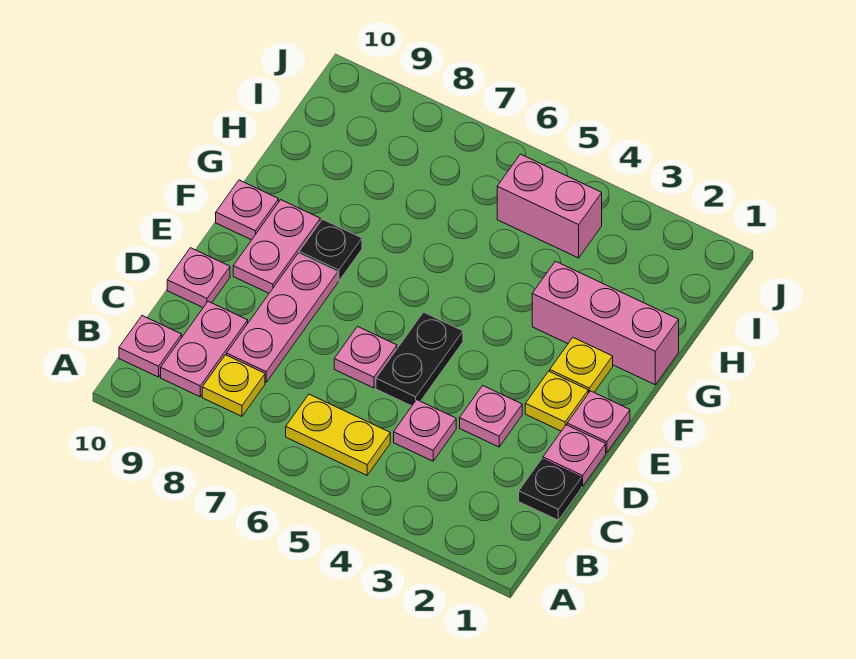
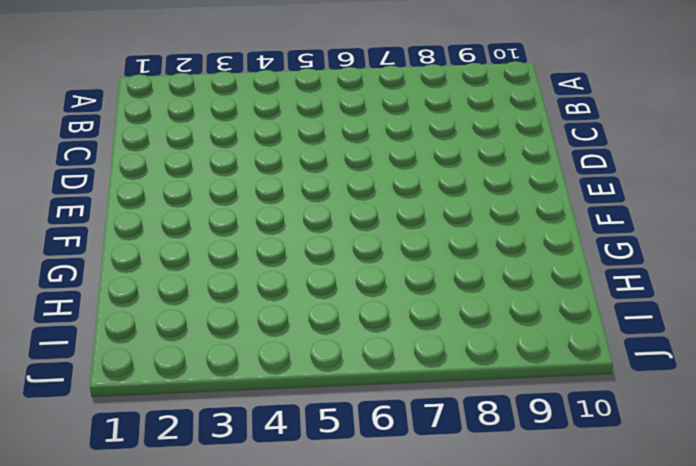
none -> yellow 1x2 plate [286,394,390,475]
none -> yellow 1x1 plate [202,355,265,416]
none -> pink 1x2 plate [161,301,248,397]

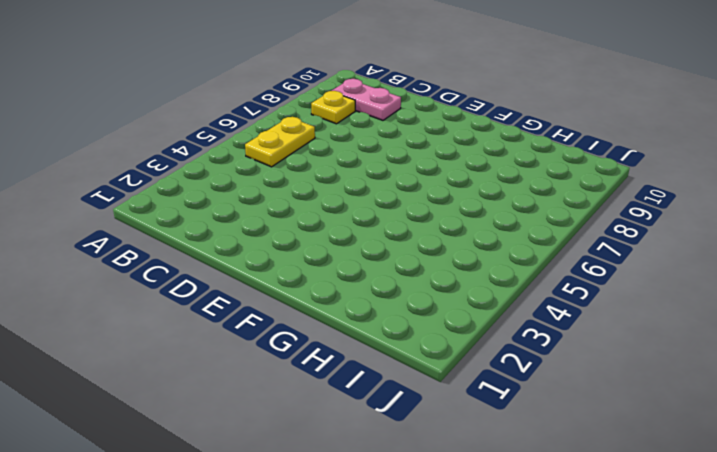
none -> pink 1x1 plate [119,316,182,377]
none -> black 1x1 plate [519,459,582,520]
none -> pink 1x1 plate [394,400,456,461]

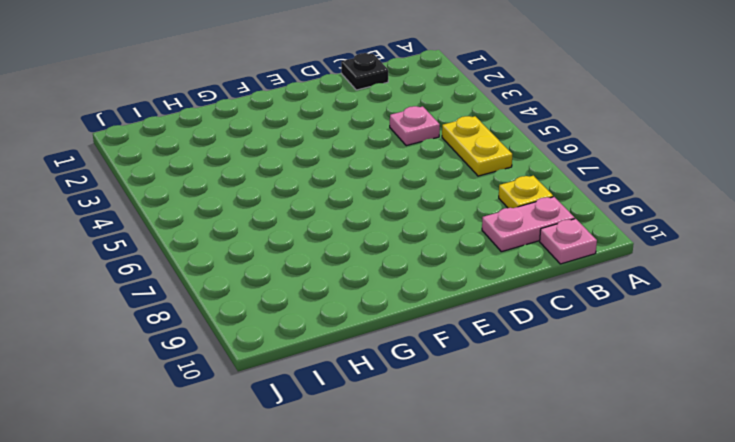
none -> pink 1x3 plate [227,253,338,382]
none -> pink 1x1 plate [543,425,606,486]
none -> pink 1x1 plate [460,386,522,447]

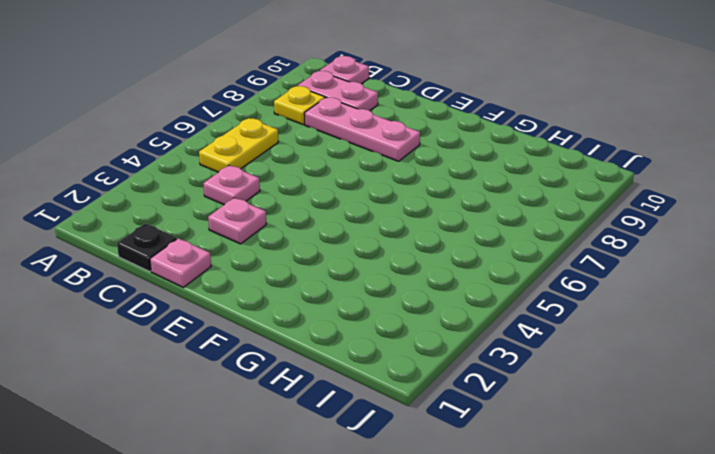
none -> black 1x2 plate [376,312,463,406]
none -> pink 1x1 plate [334,327,397,388]
none -> pink 1x1 plate [167,248,230,307]

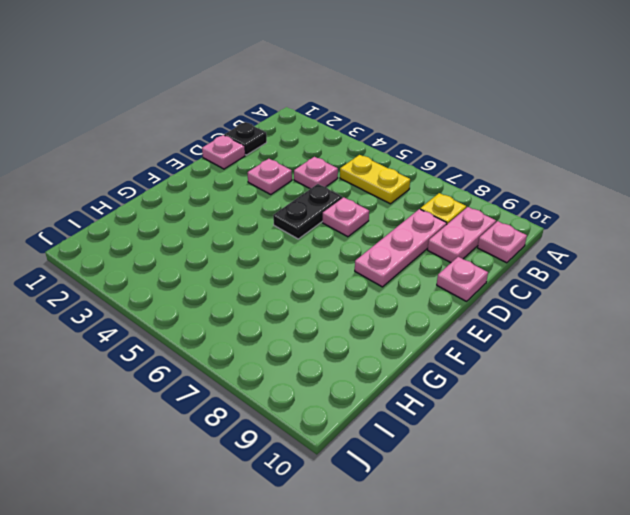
none -> pink 1x1 plate [567,391,630,453]
none -> yellow 1x1 plate [525,371,588,431]
none -> pink 1x2 plate [233,200,320,293]

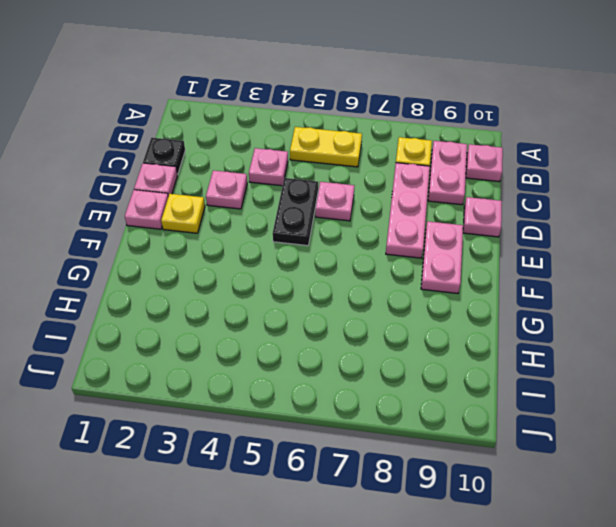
none -> yellow 1x1 plate [550,338,613,393]
none -> black 1x1 plate [299,219,362,281]
none -> pink 1x1 plate [216,180,279,240]

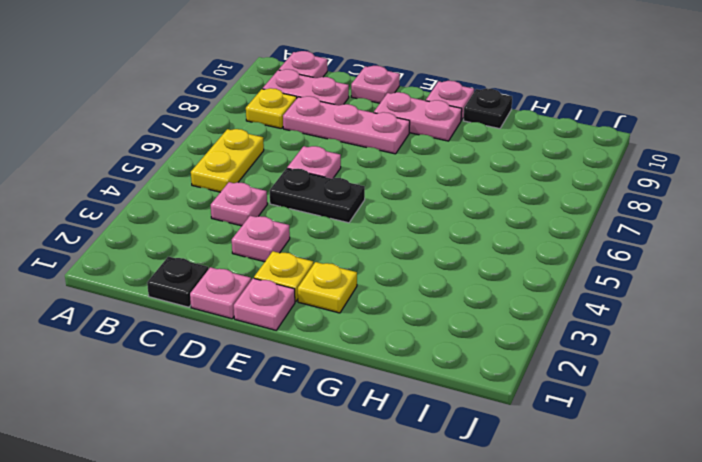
black 1x1 plate [463,88,512,129] -> black 1x1 plate moved to [299,219,362,281]
none -> pink 1x3 brick [532,261,679,385]
none -> pink 1x2 brick [497,154,602,258]

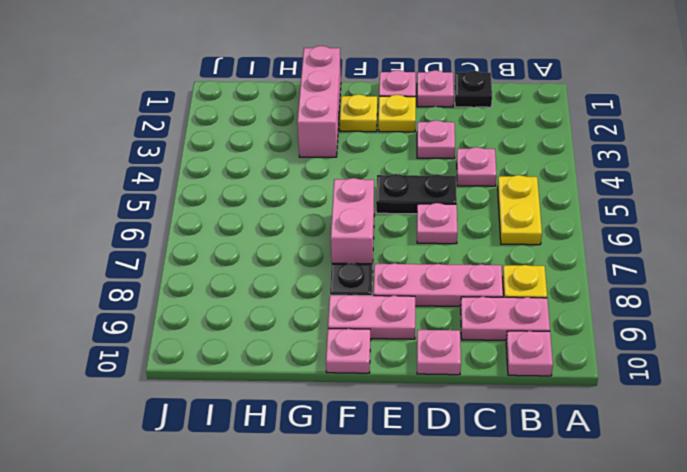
pink 1x2 brick [331,178,374,273] -> pink 1x2 brick moved to [497,154,602,258]

